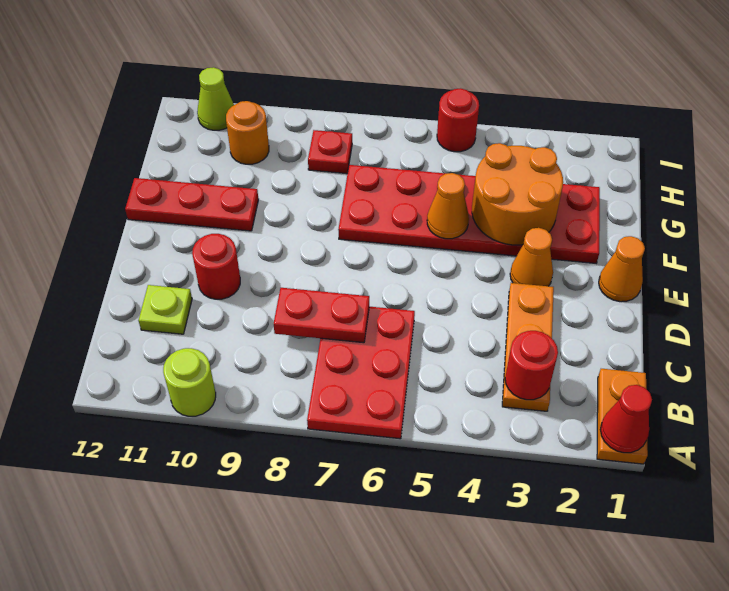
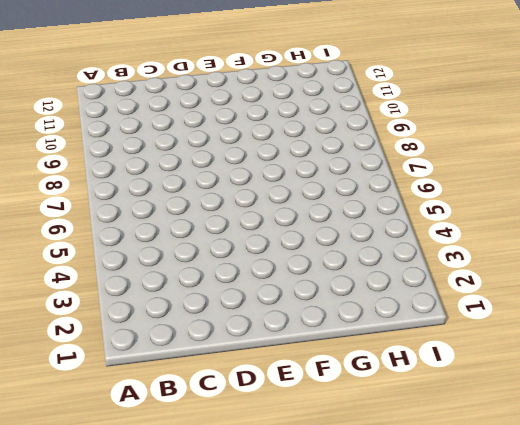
none -> orange 1x2 plate [597,369,648,464]
none -> red 2x3 plate [307,307,415,439]
none -> lime 1x1 round brick [163,348,216,416]

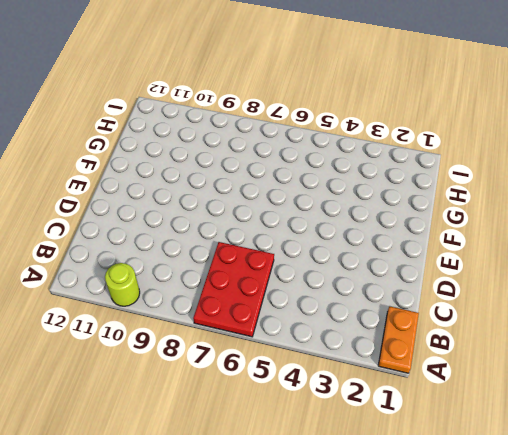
none -> orange 1x3 plate [502,283,554,411]
none -> lime 1x1 plate [138,285,192,334]
none -> red 1x1 round brick [192,234,240,299]

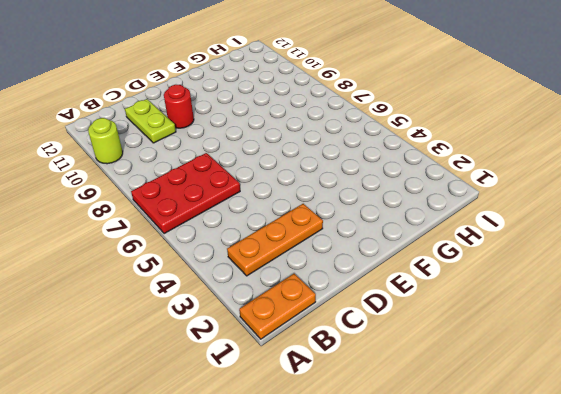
lime 1x2 plate [125,99,176,143] -> lime 1x1 plate [138,285,192,334]
none -> orange 1x1 cone [599,236,645,302]
none -> orange 1x1 cone [510,228,553,286]
none -> red 2x6 plate [338,165,600,263]

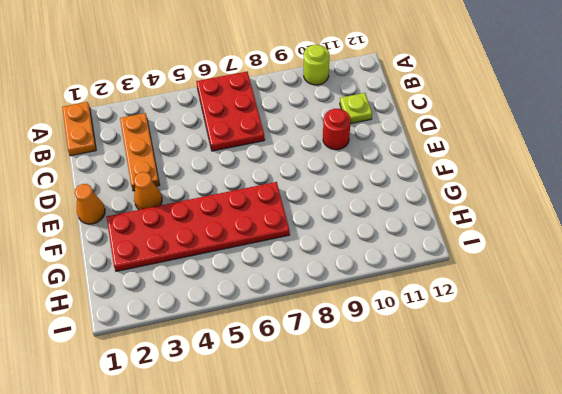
none -> red 1x3 plate [125,178,259,231]
none -> red 1x1 plate [308,130,352,174]
none -> orange 1x1 round brick [226,101,269,164]

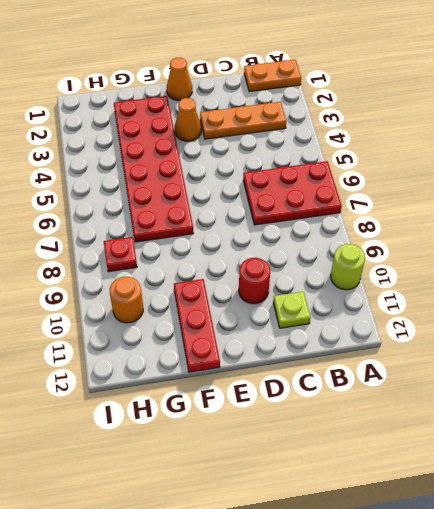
none -> red 1x1 round brick [437,88,479,152]
none -> lime 1x1 cone [197,67,234,130]
none -> red 1x1 cone [600,385,652,453]

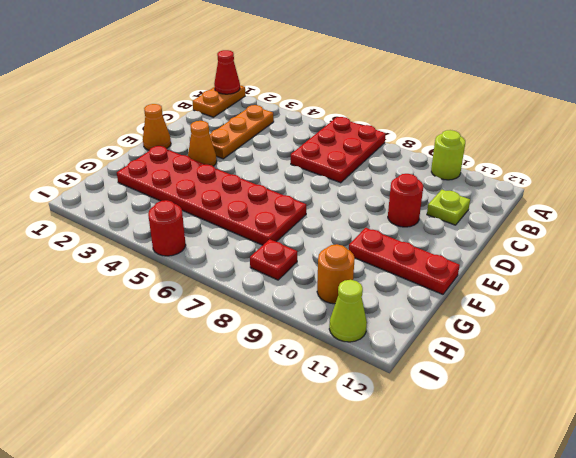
none -> red 1x1 round brick [505,331,558,400]
none -> red 1x2 plate [274,288,369,343]
none -> orange 2x2 round brick [472,143,563,245]

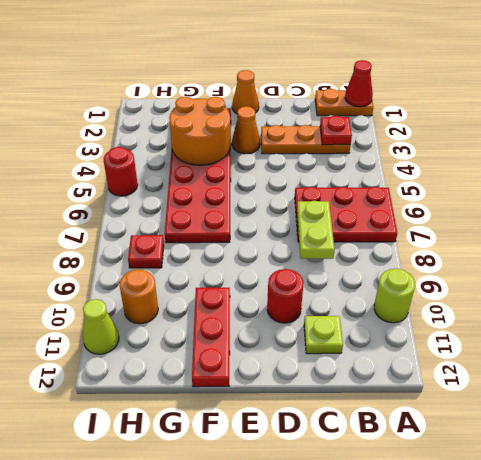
red 1x1 plate [320,116,352,145] -> red 1x1 round brick [505,331,558,400]
lime 1x2 plate [297,201,335,259] -> red 1x2 plate [274,288,369,343]
none -> orange 1x1 cone [427,173,469,239]

